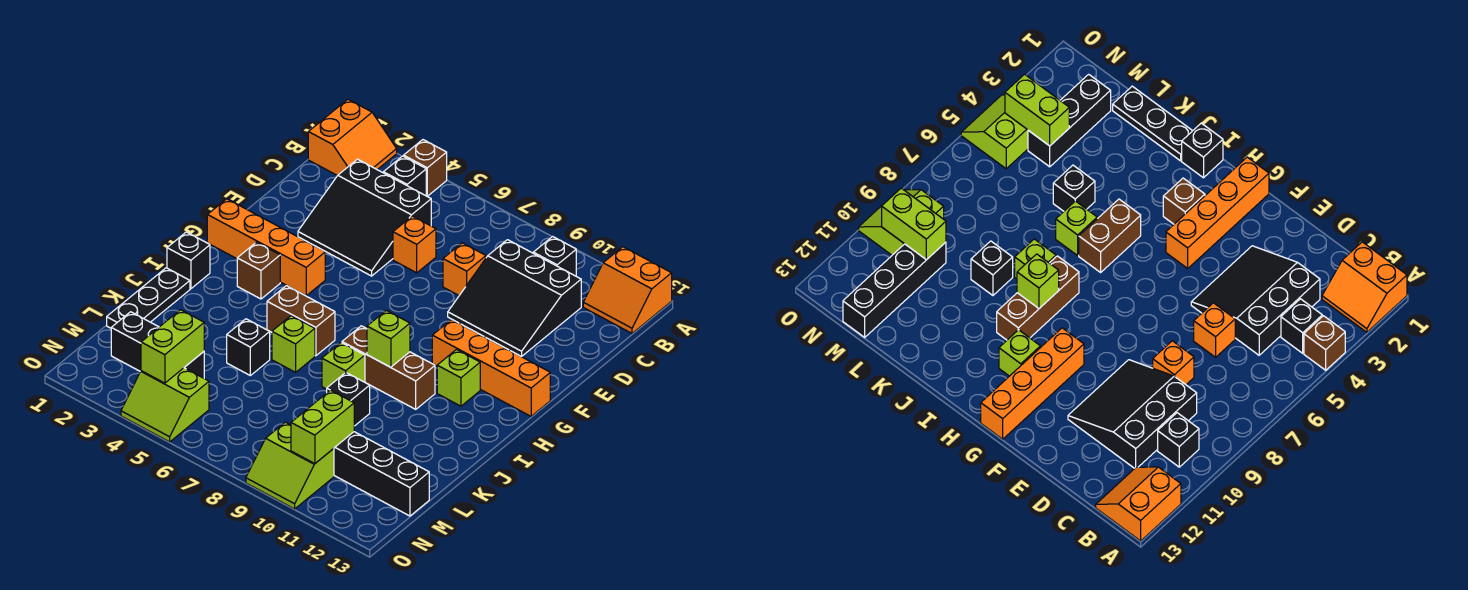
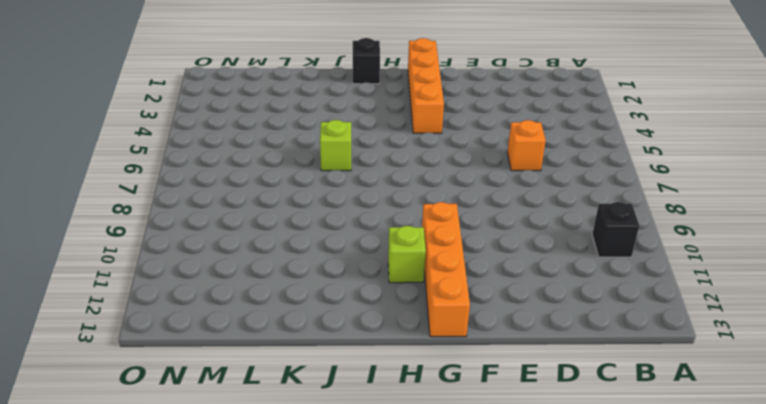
none -> orange 2x2 slope [308,99,397,176]
none -> brown 1x1 brick [404,140,447,196]
none -> orange 2x2 slope [583,247,672,333]

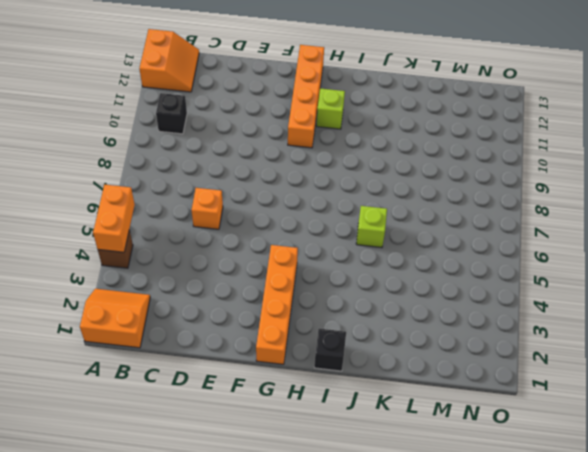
orange 1x2 brick [93,185,135,252] -> none
none -> black 1x1 brick [383,156,426,196]
none -> black 3x3 slope [298,159,431,276]
none -> black 3x3 slope [448,240,581,357]

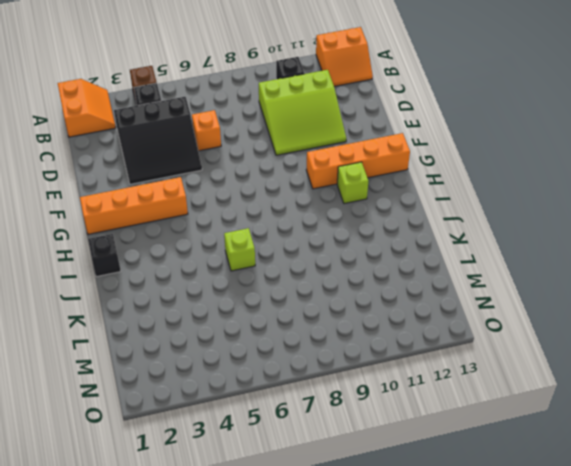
lime 3x3 slope [259,70,346,155] -> black 3x3 slope [448,240,581,357]
none -> orange 1x1 brick [443,243,486,295]
none -> brown 1x1 brick [237,242,280,299]
none -> brown 1x2 brick [267,286,335,356]

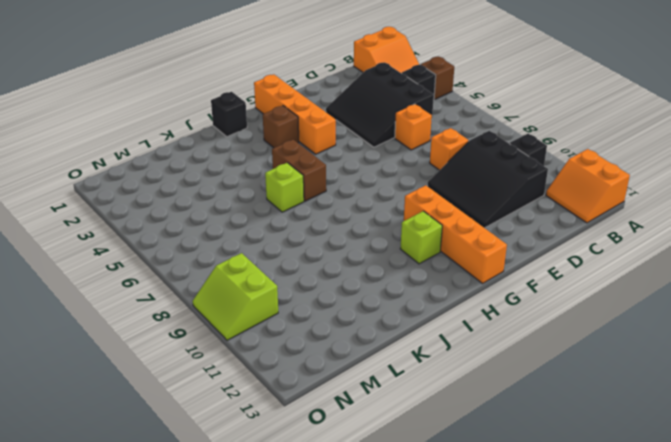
none -> brown 1x3 brick [342,326,435,409]
none -> black 1x3 plate [107,268,190,328]
none -> lime 1x1 brick [322,343,365,389]

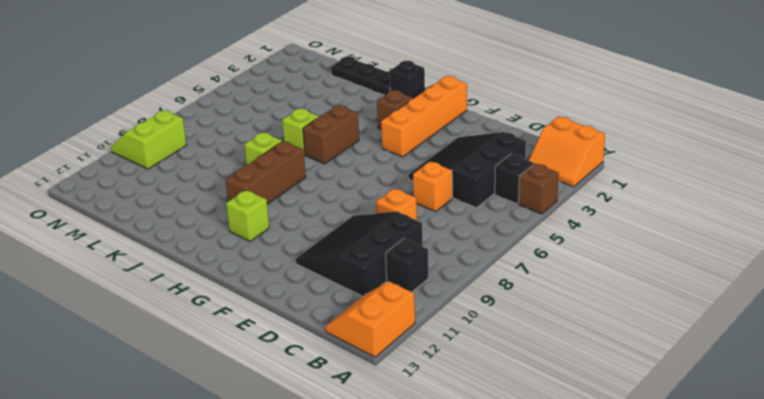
none -> orange 1x4 brick [432,319,550,416]
none -> black 1x1 brick [227,319,270,375]
none -> black 1x1 brick [327,373,370,426]

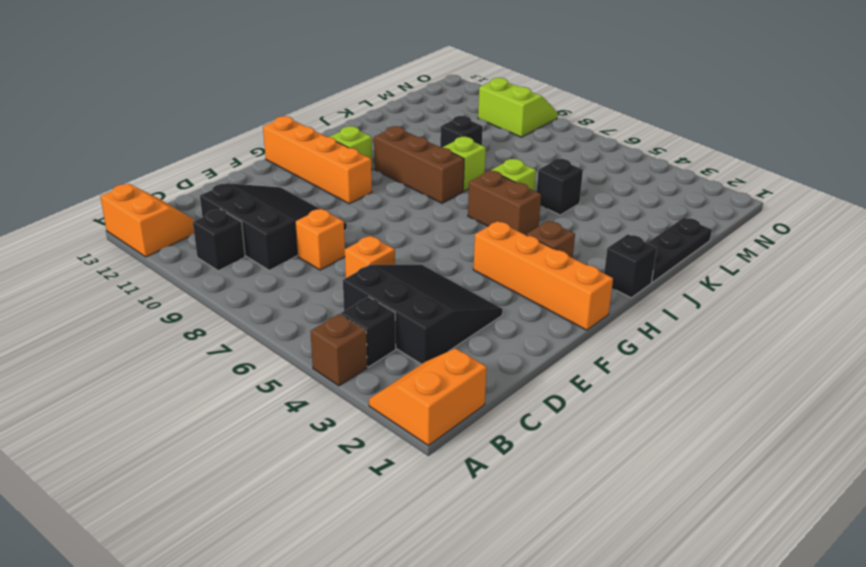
none -> black 1x3 brick [111,312,204,378]
none -> black 1x4 brick [334,432,429,516]
none -> lime 2x2 slope [121,368,209,442]

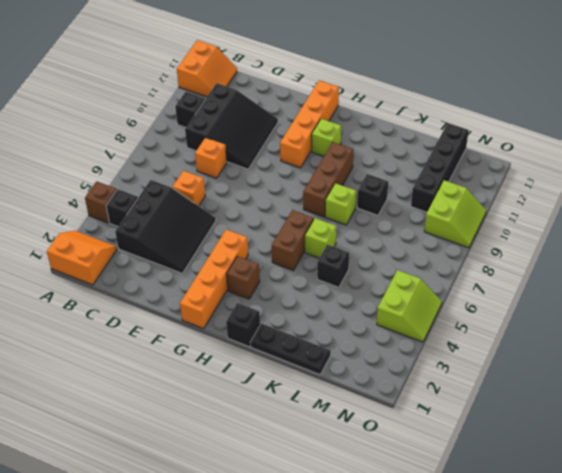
none -> black 1x3 brick [111,312,204,378]
none -> lime 1x1 brick [367,310,410,367]
none -> lime 1x2 brick [141,310,204,383]

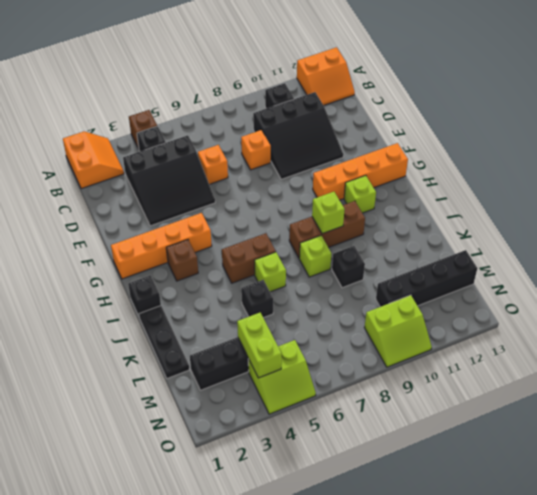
none -> lime 1x2 brick [291,390,354,464]

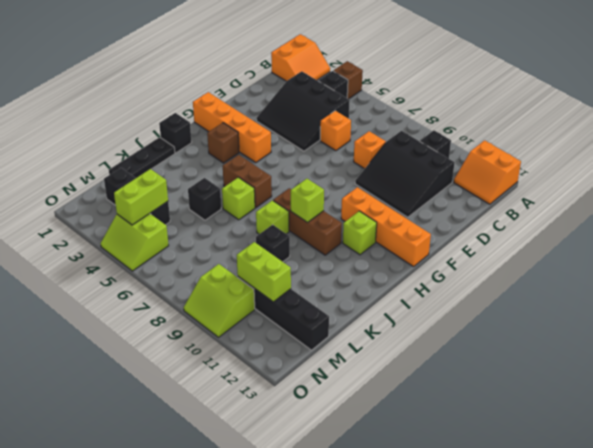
lime 1x2 brick [237,242,291,302] -> lime 1x2 brick turned to [291,390,354,464]

